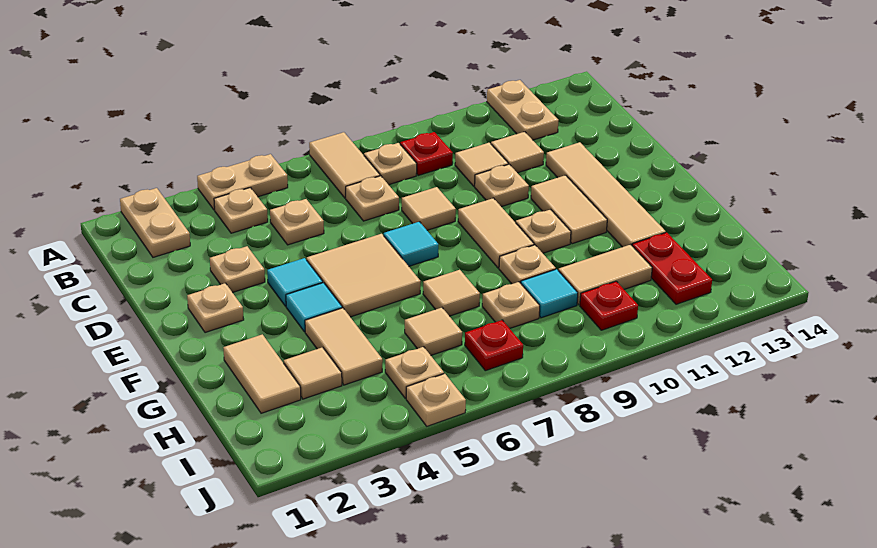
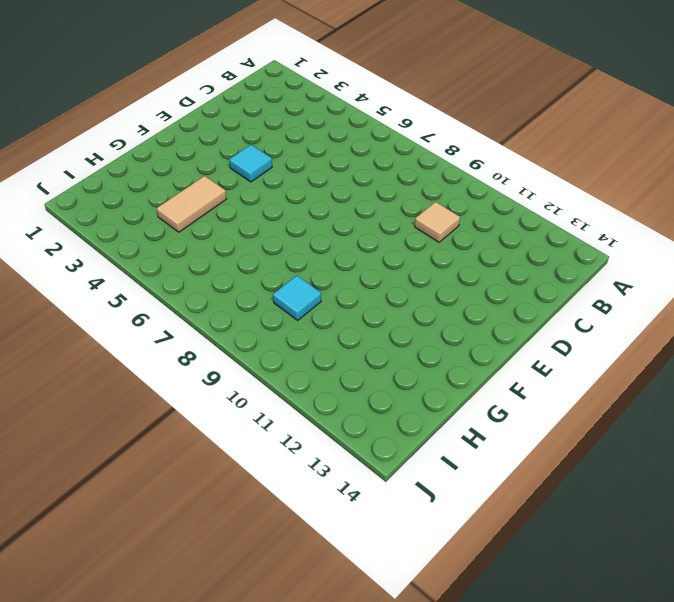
none -> tan 1x2 plate [120,188,190,257]
none -> tan 1x2 plate [197,154,288,210]
none -> tan 1x2 tile [309,132,380,198]
none -> tan 1x2 plate [487,80,559,140]

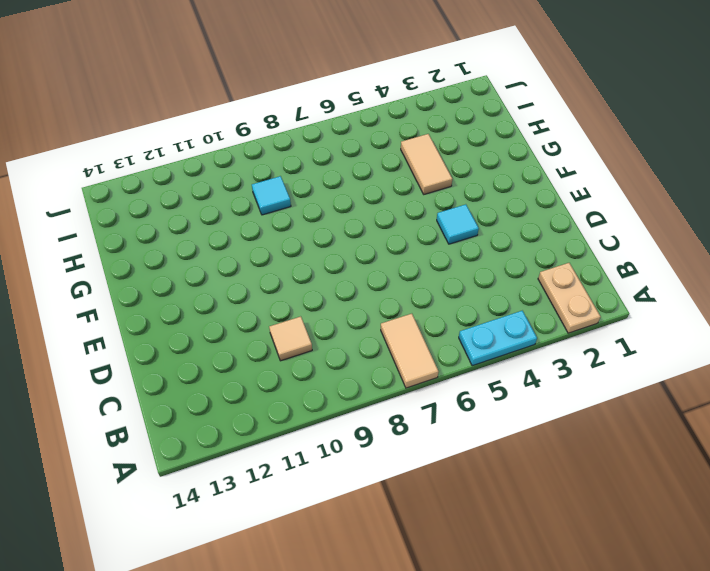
cyan 1x2 plate [459,311,537,366] -> tan 1x2 plate [197,154,288,210]
none -> tan 1x2 plate [487,80,559,140]
none -> tan 1x1 plate [214,188,268,233]
none -> tan 1x1 plate [364,143,417,185]
none -> red 1x1 plate [400,132,453,175]

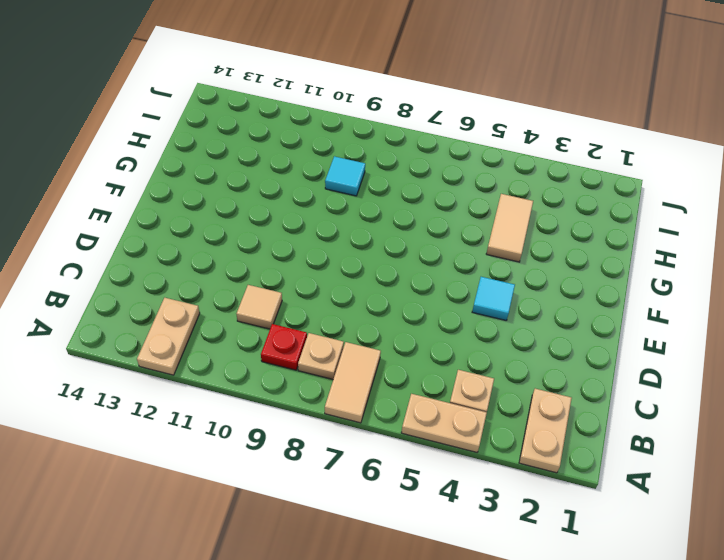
none -> tan 1x1 plate [270,199,324,245]
none -> tan 1x1 plate [346,176,399,221]
none -> tan 1x1 tile [491,132,544,173]
none -> tan 1x1 plate [210,246,265,292]

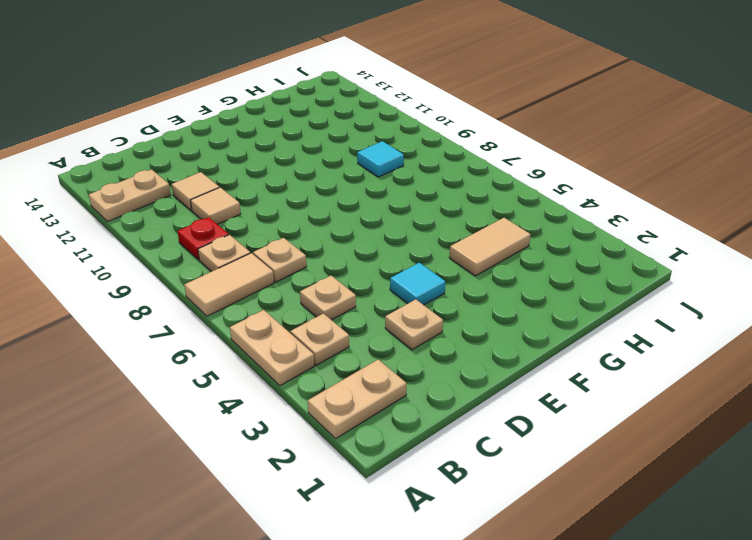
none -> tan 1x1 tile [402,187,456,230]
none -> tan 1x1 plate [475,164,529,207]
none -> tan 1x4 tile [546,142,666,247]
none -> tan 1x1 plate [187,283,244,333]

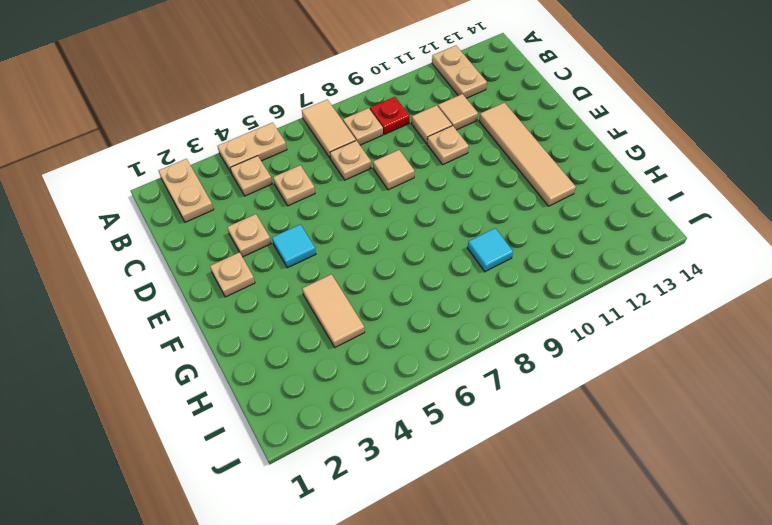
none -> tan 2x2 tile [307,234,421,317]
none -> cyan 1x1 tile [384,222,438,266]
none -> tan 1x2 tile [458,198,534,268]
none -> tan 1x2 tile [531,175,607,244]

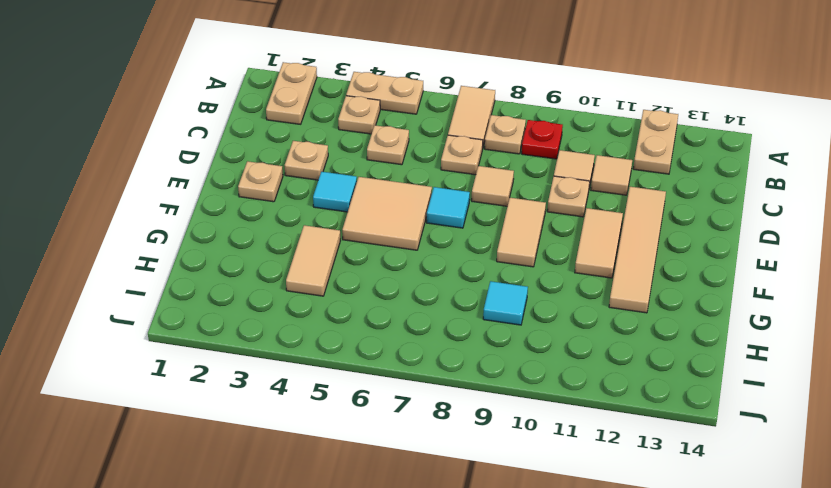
none -> cyan 1x1 tile [286,283,342,332]
none -> tan 1x1 plate [515,210,571,253]
none -> tan 1x2 tile [223,334,301,413]
none -> tan 1x1 tile [423,270,480,316]

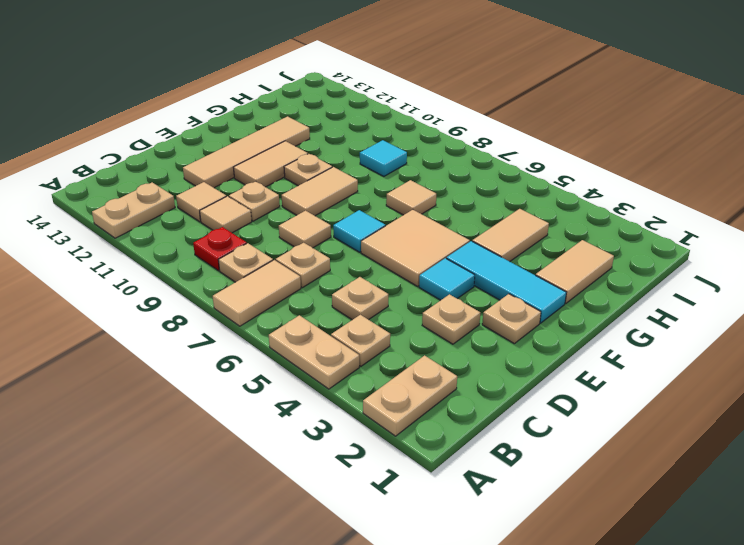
cyan 1x3 tile [446,241,566,323] -> cyan 1x1 tile [286,283,342,332]
none -> tan 1x1 plate [499,245,556,284]
none -> tan 1x1 tile [284,347,342,399]
none -> tan 1x1 tile [405,308,462,355]
none -> tan 1x1 plate [482,282,540,328]

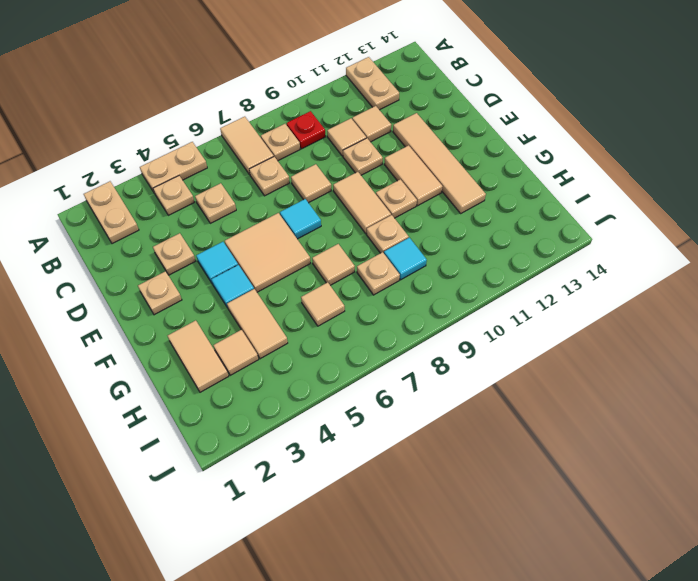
none -> tan 1x2 tile [558,245,652,305]
none -> red 1x2 plate [632,232,712,304]
none -> tan 1x1 plate [385,347,444,398]
none -> red 1x1 plate [465,320,523,371]

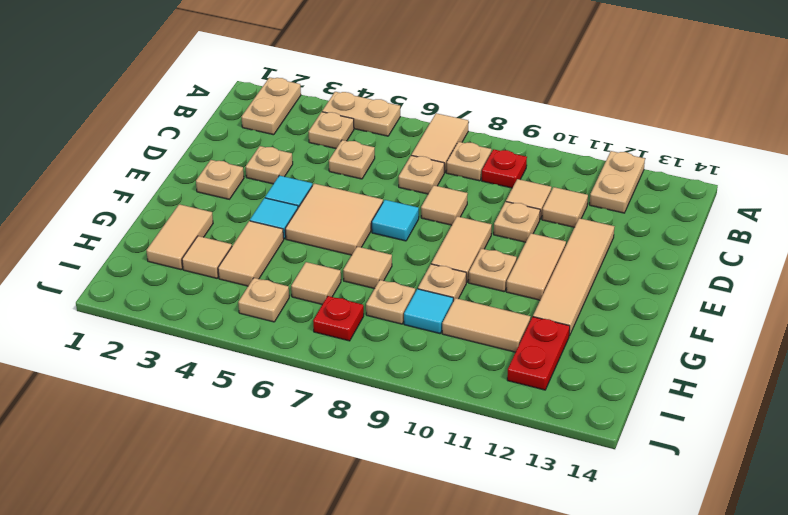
none -> red 1x1 plate [580,281,638,330]
none -> tan 1x1 plate [406,374,466,426]

